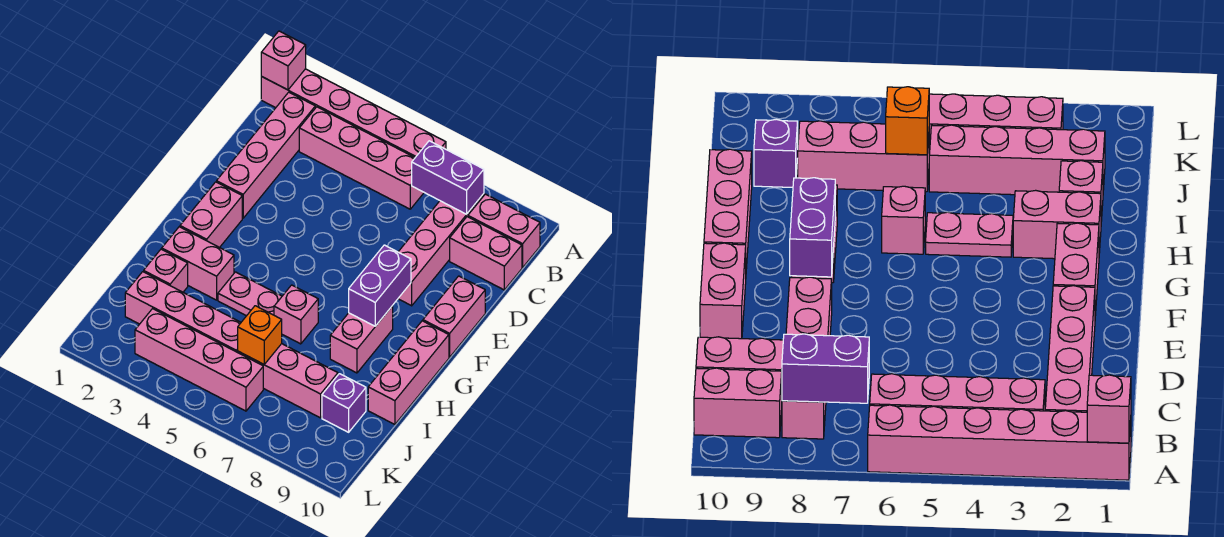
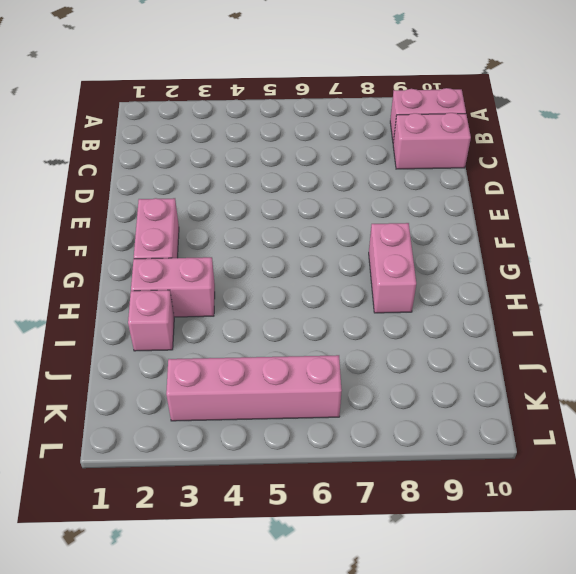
none -> pink 1x6 brick [261,69,446,157]
none -> pink 1x4 brick [217,92,315,218]
none -> pink 1x4 brick [299,107,424,209]

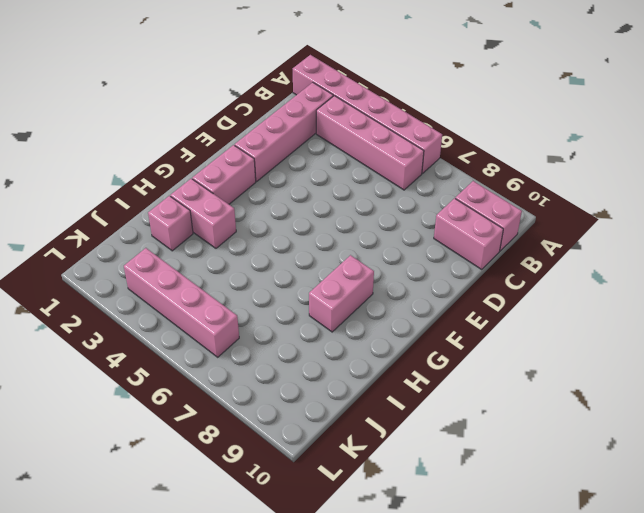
none -> pink 1x4 brick [398,194,484,306]
none -> pink 1x2 brick [423,276,485,357]
none -> pink 1x3 brick [368,321,449,425]

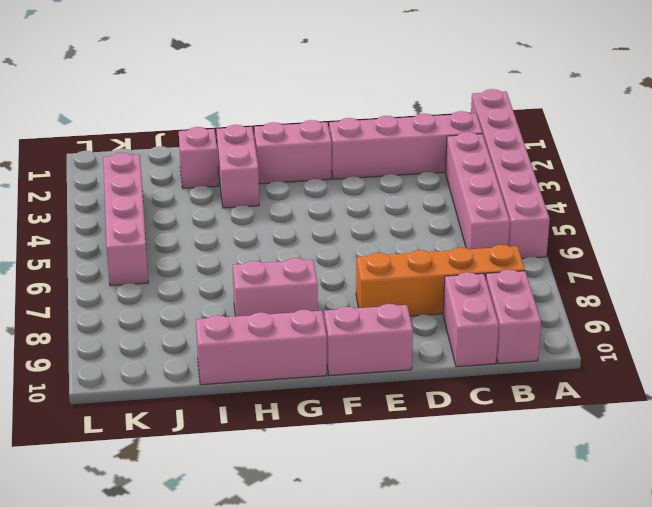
orange 1x4 brick [356,245,525,316] -> pink 1x4 brick [398,194,484,306]
none -> pink 1x2 plate [218,272,282,316]
none -> pink 1x1 brick [274,285,318,344]
none -> pink 1x4 brick [125,272,241,352]

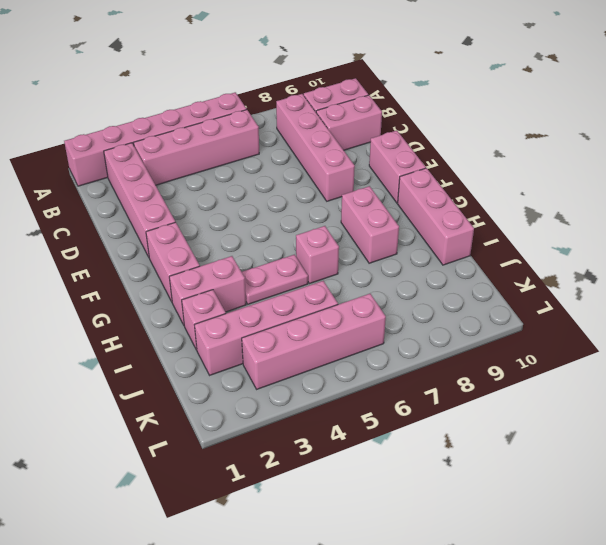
none -> pink 1x3 brick [238,344,338,418]
none -> purple 1x1 brick [322,374,366,432]
none -> pink 1x1 brick [261,31,306,90]

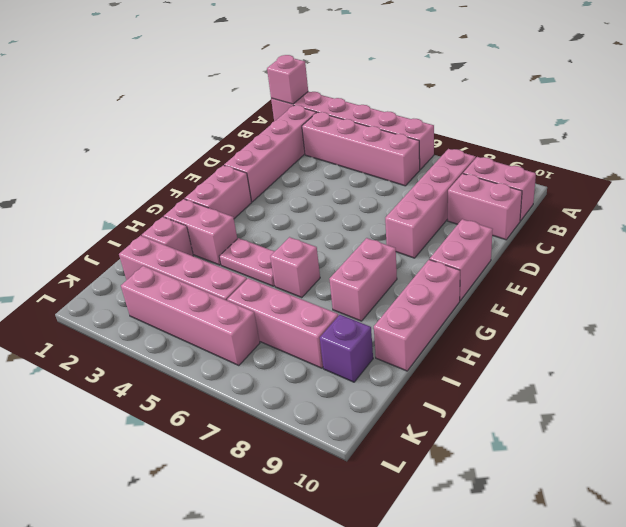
none -> purple 1x2 brick [412,141,484,214]
none -> purple 1x2 brick [349,245,411,326]
none -> orange 1x1 brick [238,306,282,364]

